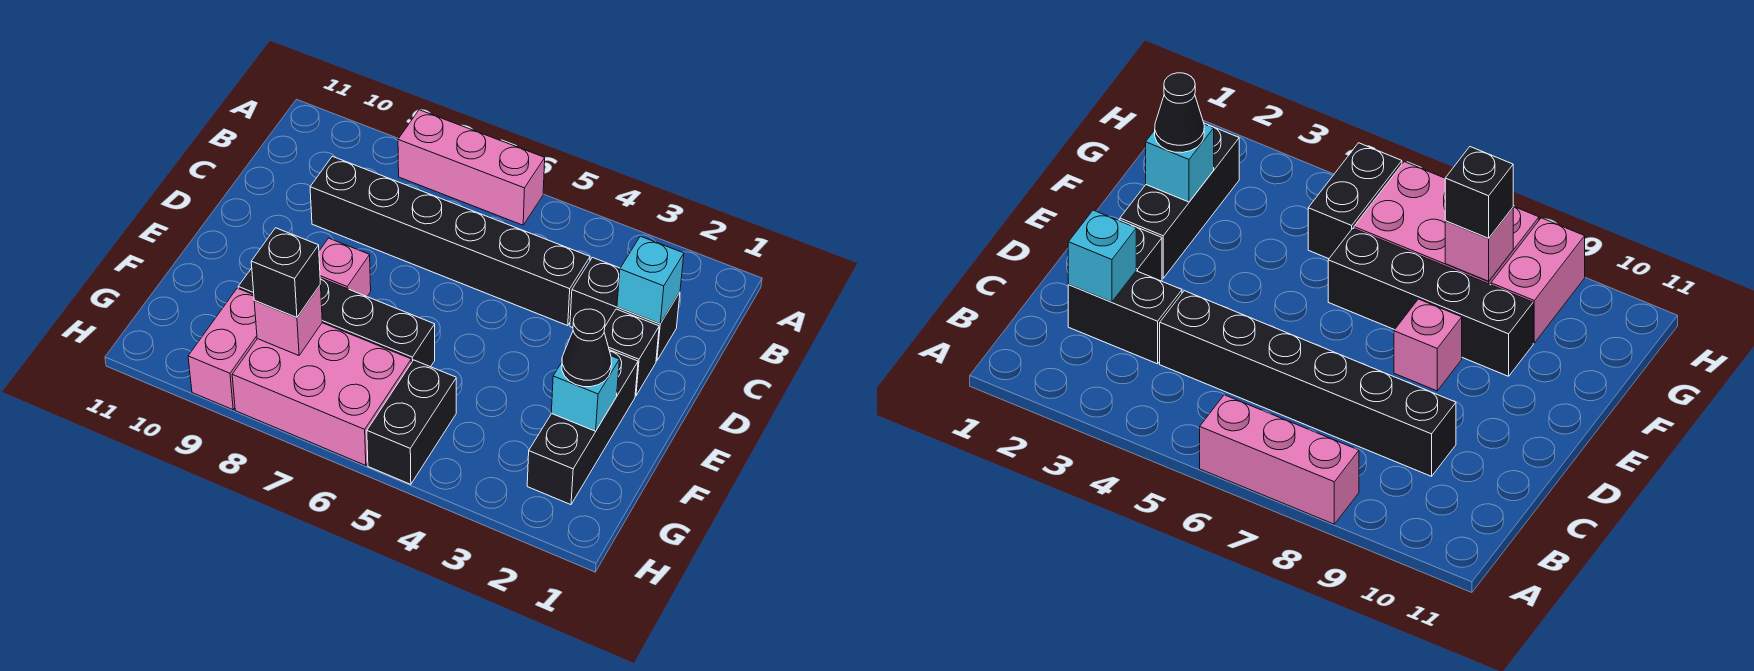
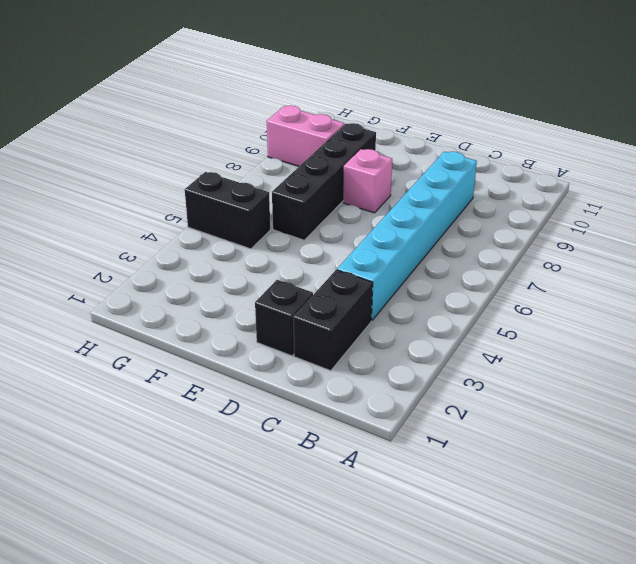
cyan 1x6 brick [337,151,477,321] -> black 1x6 brick [310,156,590,325]
none -> pink 1x3 brick [398,110,545,225]
none -> black 1x3 brick [527,350,638,505]
none -> pink 2x3 brick [232,323,411,465]

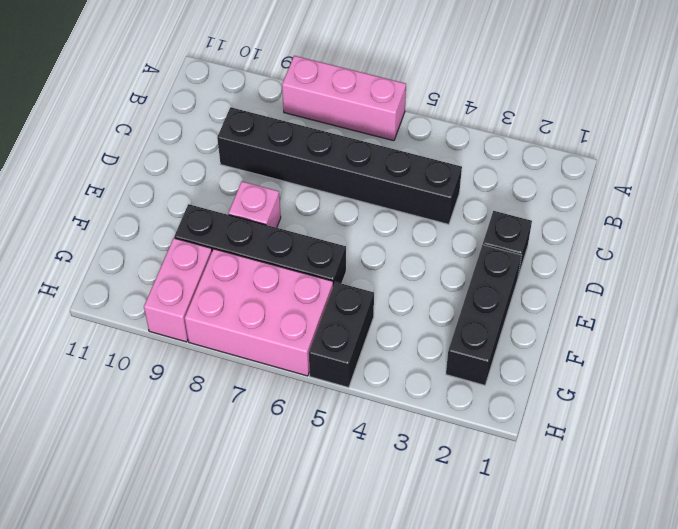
none -> black 1x2 brick [570,258,680,361]
none -> cyan 1x1 brick [617,236,684,324]
none -> cyan 1x1 brick [551,356,619,431]

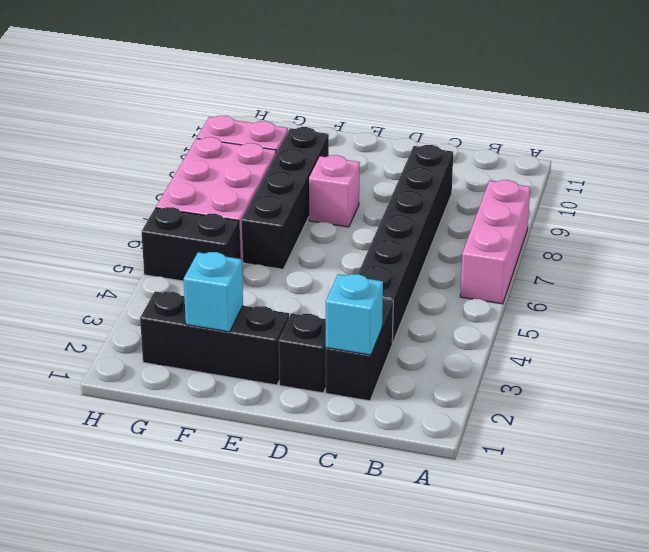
none -> pink 1x1 brick [254,285,322,356]
none -> black 1x1 cone [562,309,612,387]
none -> black 1x1 brick [251,228,320,317]

